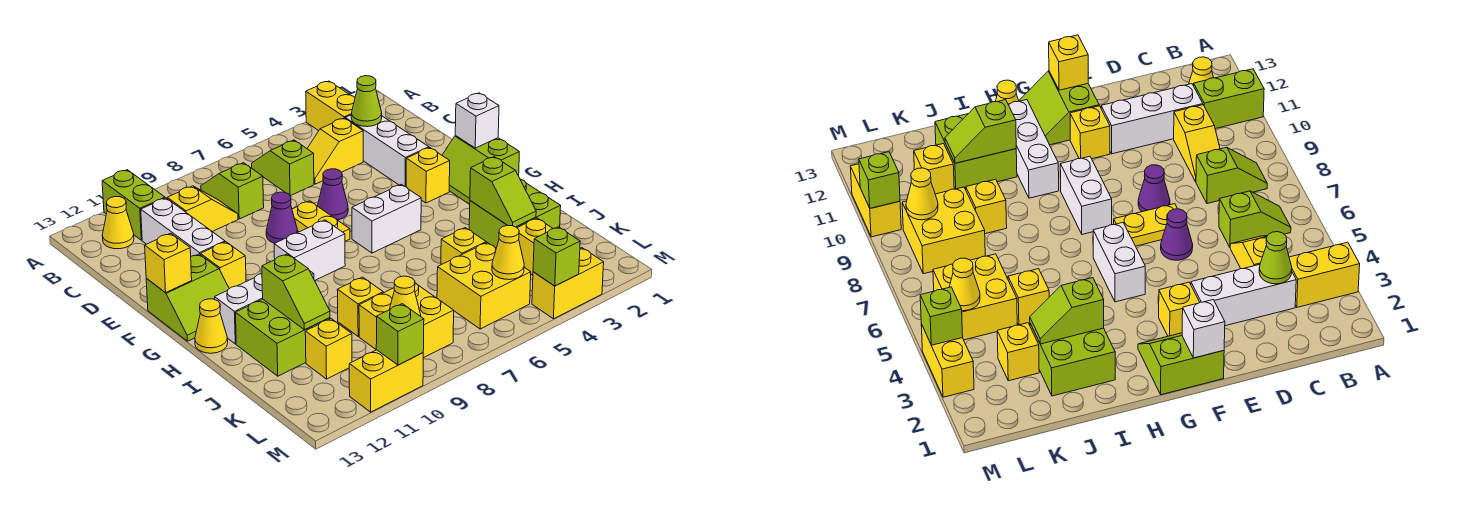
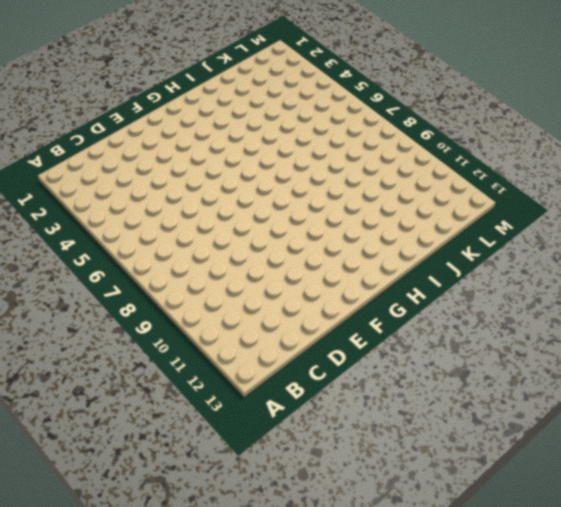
none -> yellow 1x2 brick [306,81,355,131]
none -> lime 1x2 brick [102,170,165,240]
none -> lime 1x2 slope [252,140,314,196]
none -> lime 1x2 slope [201,163,264,219]

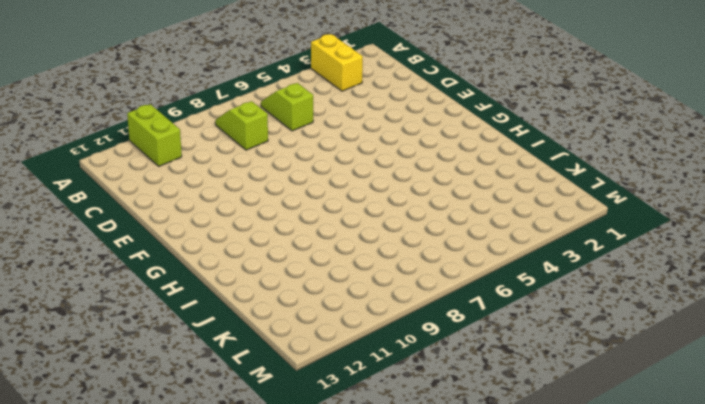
none -> yellow 1x1 cone [102,197,134,249]
none -> white 1x3 brick [345,115,429,187]
none -> yellow 1x2 slope [307,118,363,184]
none -> yellow 1x2 slope [167,186,238,232]

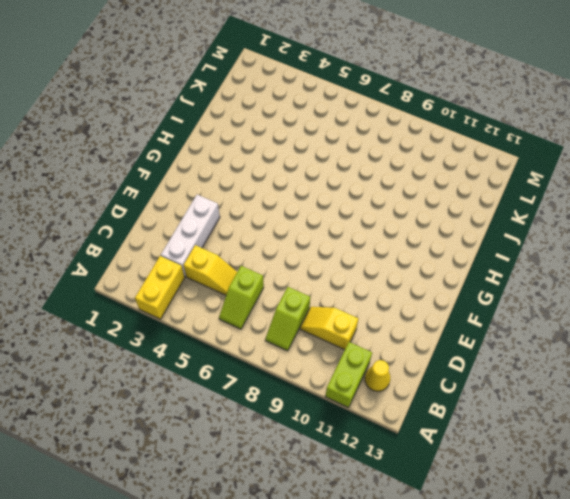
none -> white 1x3 brick [141,198,225,256]
none -> purple 1x1 cone [318,169,348,220]
none -> yellow 1x2 plate [292,201,350,241]
none -> purple 1x1 cone [266,192,298,243]

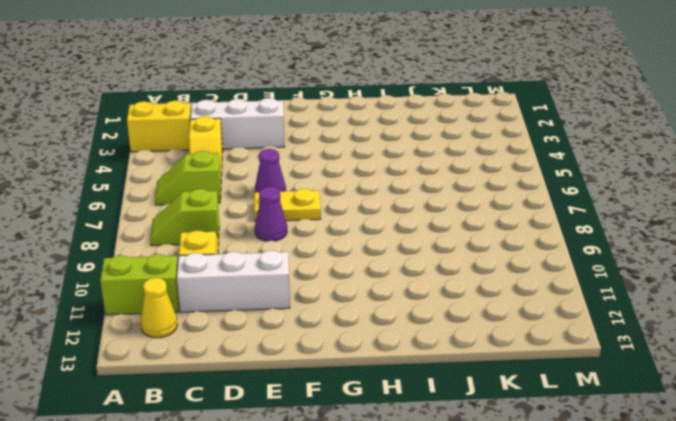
none -> lime 2x2 slope [442,136,519,204]
none -> yellow 1x1 brick [406,148,450,203]
none -> yellow 1x1 brick [201,242,246,289]
none -> lime 2x2 slope [146,254,229,341]

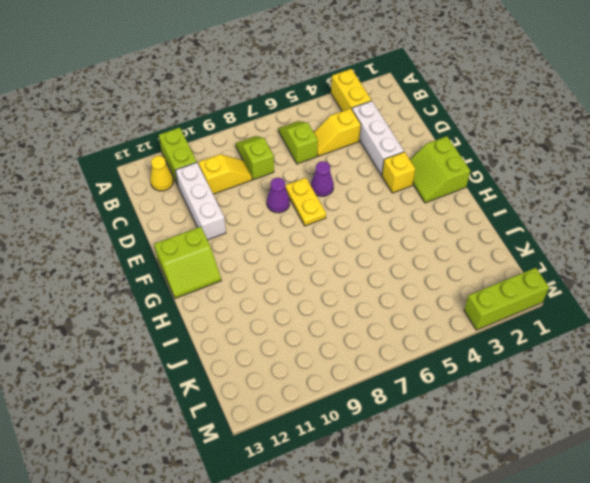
lime 1x3 brick [464,268,549,330] -> yellow 1x2 brick [532,248,604,319]
none -> yellow 1x1 brick [201,242,246,289]
none -> white 1x2 brick [352,184,421,253]
none -> white 1x2 brick [274,220,345,280]
none -> white 1x3 brick [215,271,314,344]

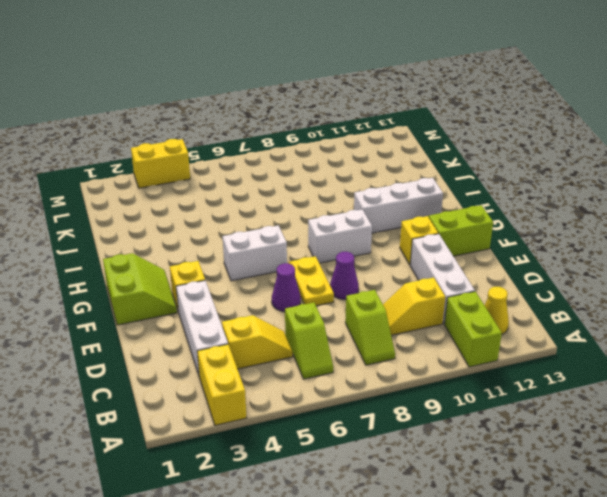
none -> yellow 1x1 cone [195,299,228,353]
none -> lime 2x2 brick [469,179,561,248]
none -> lime 2x2 brick [236,299,330,376]
none -> yellow 1x1 brick [441,228,486,265]

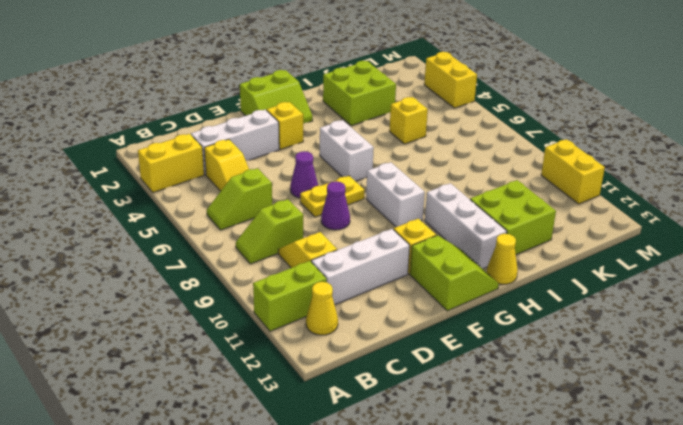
none -> yellow 1x1 brick [337,277,383,336]
none -> yellow 1x1 brick [518,218,553,275]
none -> yellow 2x2 brick [437,242,531,329]
none -> yellow 2x2 brick [359,283,454,358]

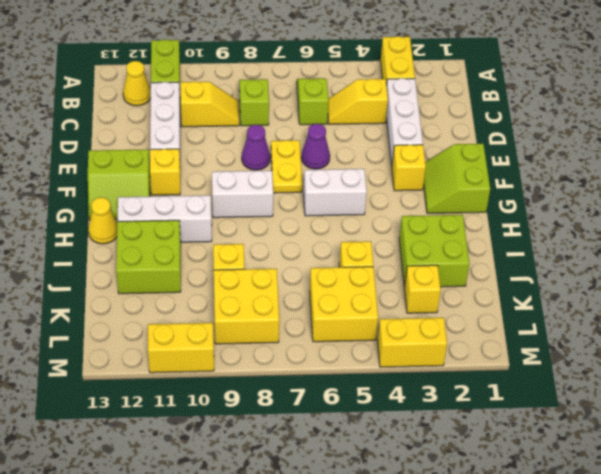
none -> yellow 1x1 brick [305,319,352,379]
none -> lime 1x1 cone [351,76,382,127]
none -> white 1x1 brick [455,93,499,148]
none -> yellow 1x1 brick [145,233,192,293]

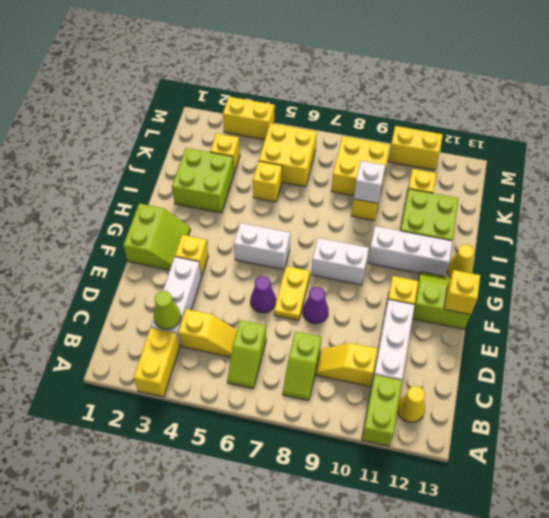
white 1x1 brick [354,161,385,203] -> white 1x1 brick moved to [455,93,499,148]
none -> lime 1x2 slope [470,157,536,227]
none -> lime 1x2 slope [262,254,330,330]
none -> yellow 1x1 cone [492,226,524,280]
none -> yellow 1x1 cone [389,276,421,316]

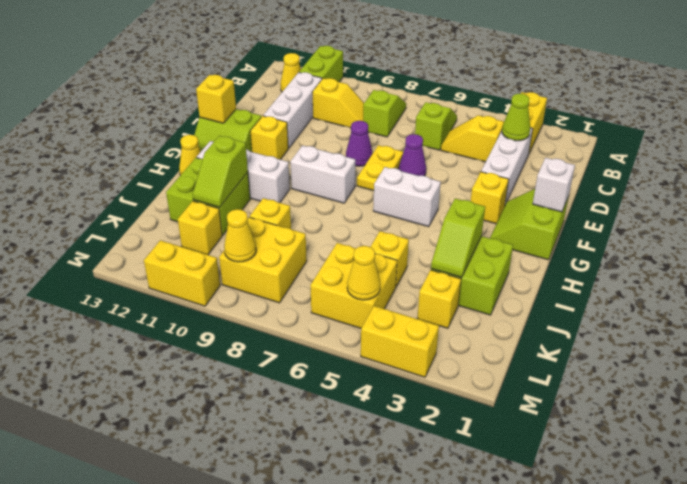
none -> lime 1x1 brick [533,227,580,286]
none -> lime 1x1 brick [376,304,424,365]

